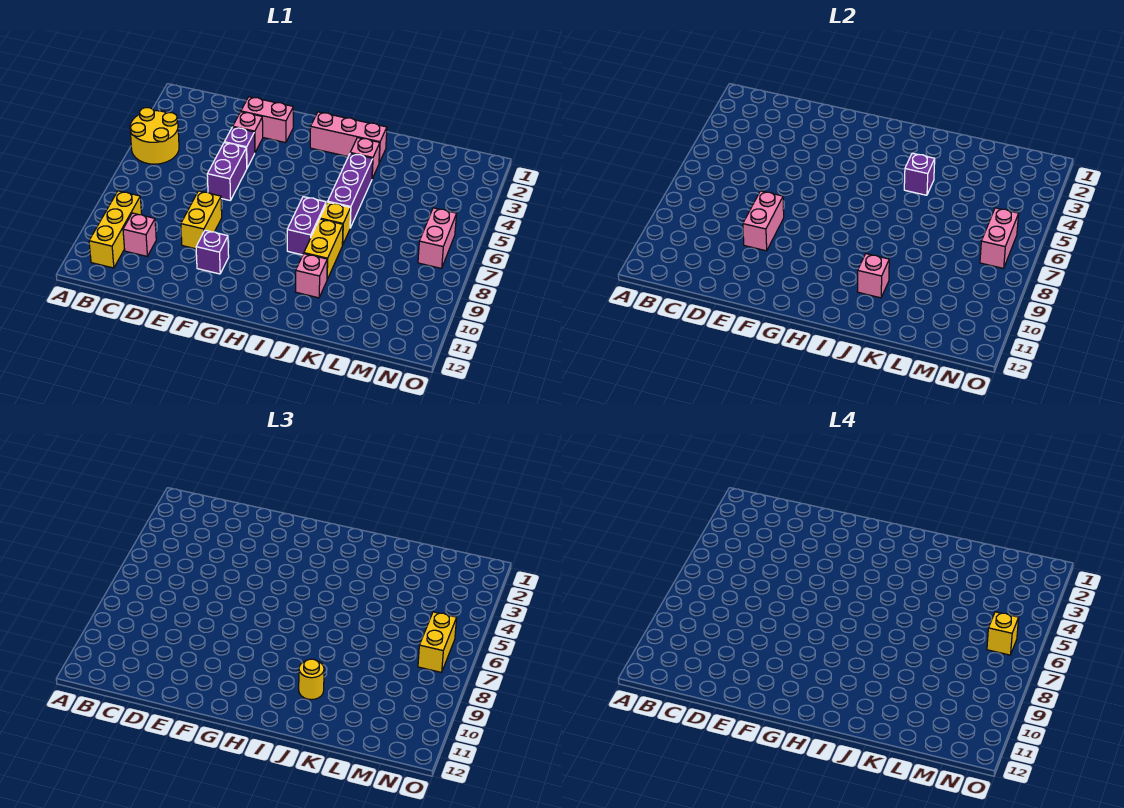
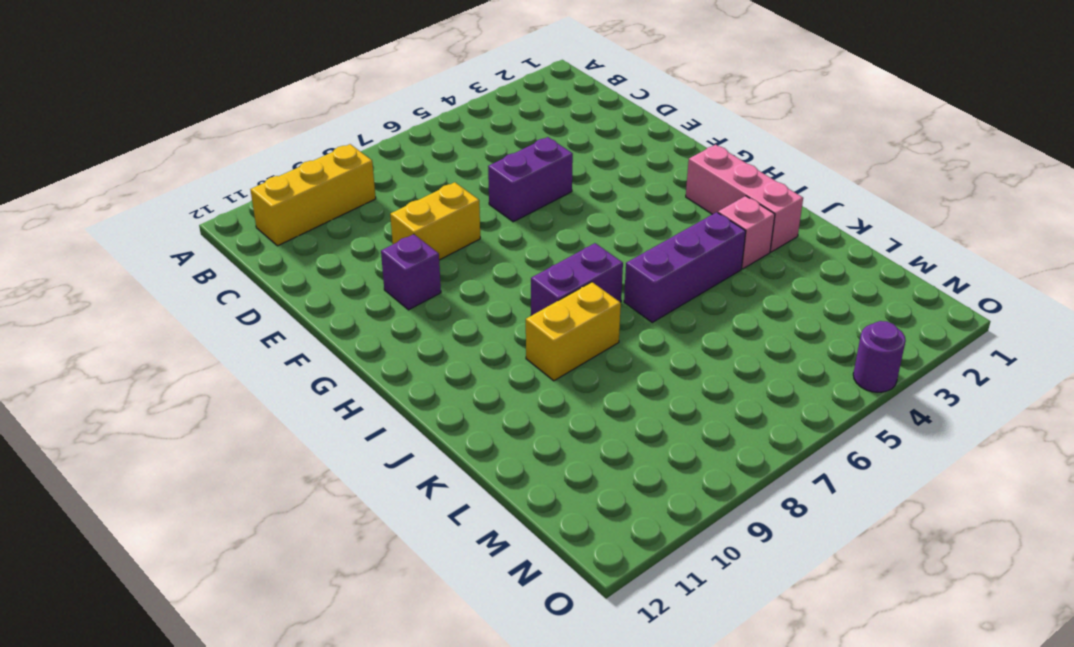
purple 1x1 round brick [853,321,906,392] -> none
none -> yellow 2x2 round brick [130,108,179,164]
none -> pink 1x1 brick [123,213,156,256]
none -> pink 1x2 brick [241,97,293,143]

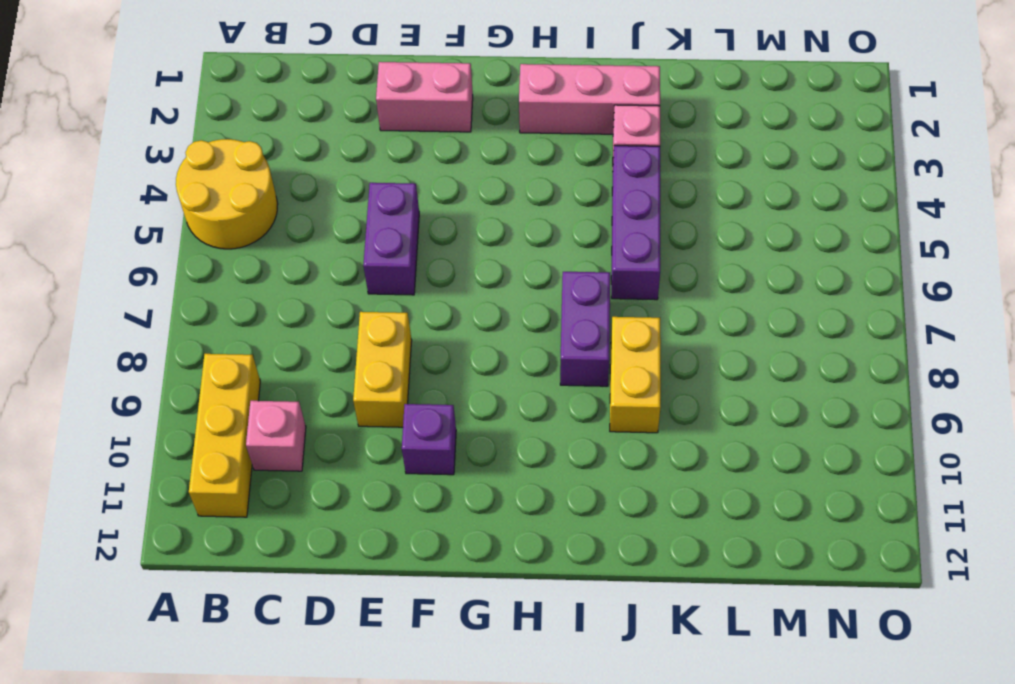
none -> pink 1x1 brick [233,112,263,152]
none -> purple 1x1 brick [224,127,255,168]
none -> yellow 1x1 brick [320,202,351,245]

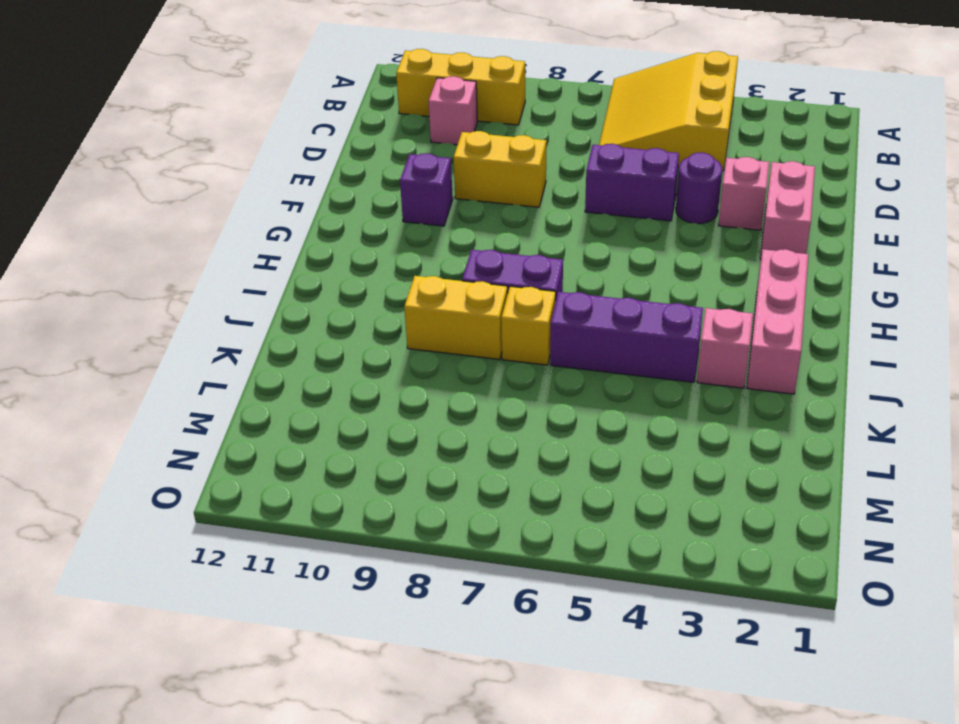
yellow 3x3 slope [599,51,738,171] -> yellow 2x2 round brick [130,108,179,164]
purple 1x1 round brick [676,152,722,224] -> purple 1x1 brick [224,127,255,168]
none -> pink 1x1 brick [295,254,327,298]
none -> pink 1x2 brick [418,208,457,268]
none -> pink 1x2 brick [743,191,784,251]

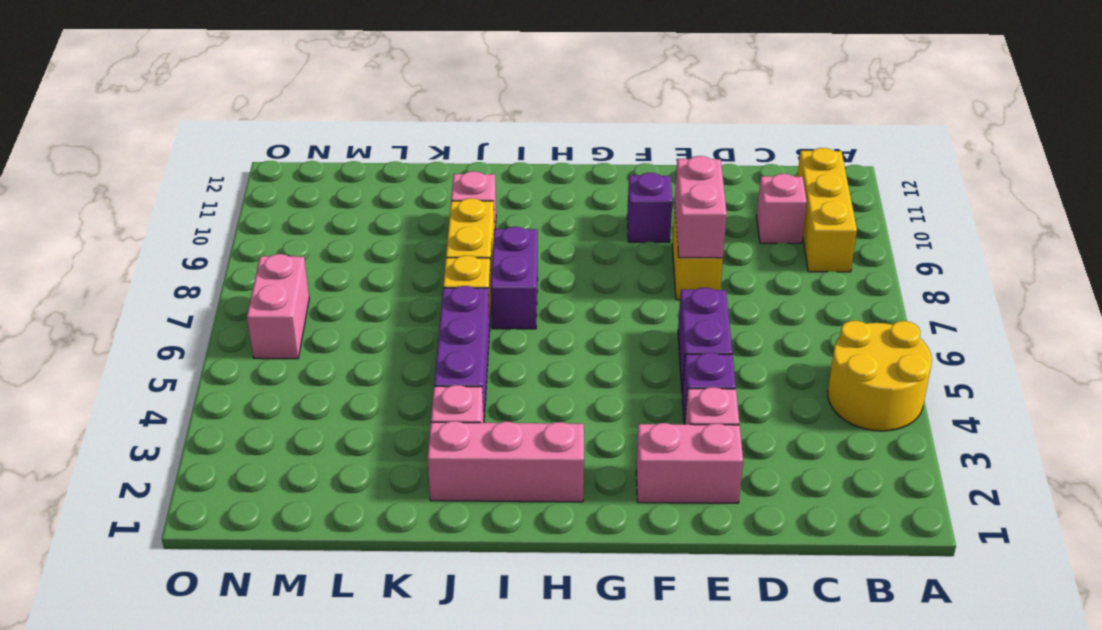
none -> purple 1x1 brick [904,153,935,195]
none -> pink 1x1 brick [857,254,889,298]
none -> pink 1x2 brick [980,208,1019,268]

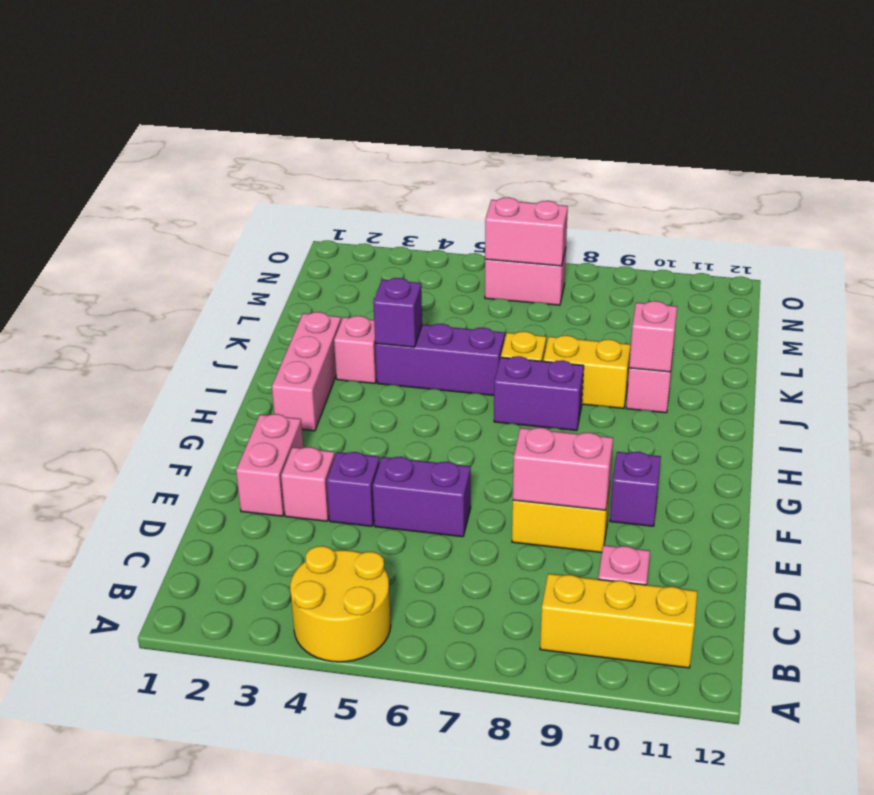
none -> yellow 1x1 round brick [299,659,324,700]
none -> yellow 1x2 brick [418,612,457,672]
none -> yellow 1x1 brick [987,612,1019,655]

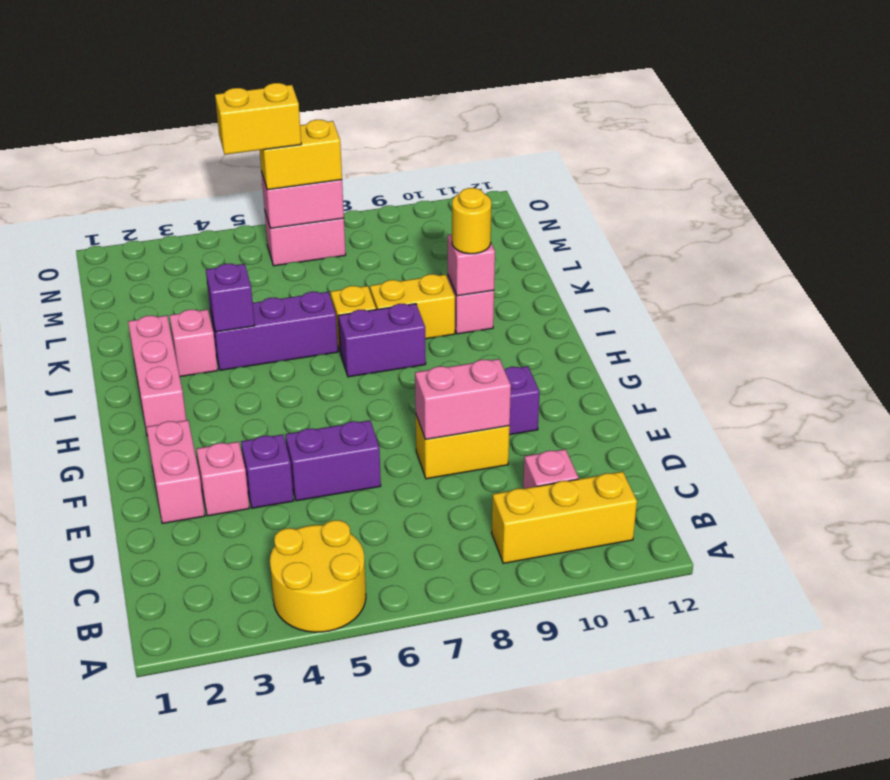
yellow 1x2 brick [215,83,301,155] -> yellow 1x1 brick [987,612,1019,655]

